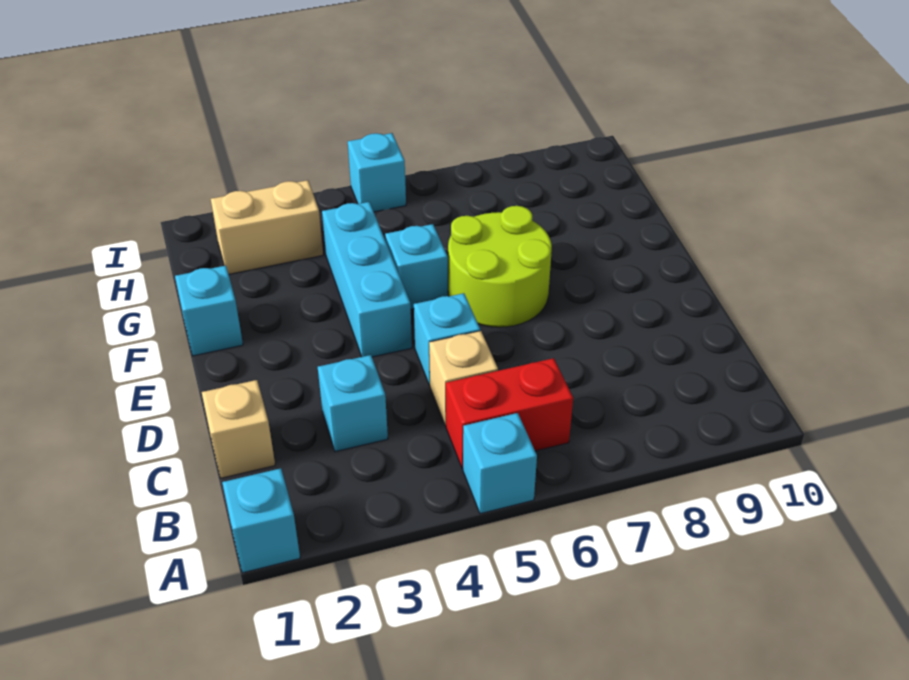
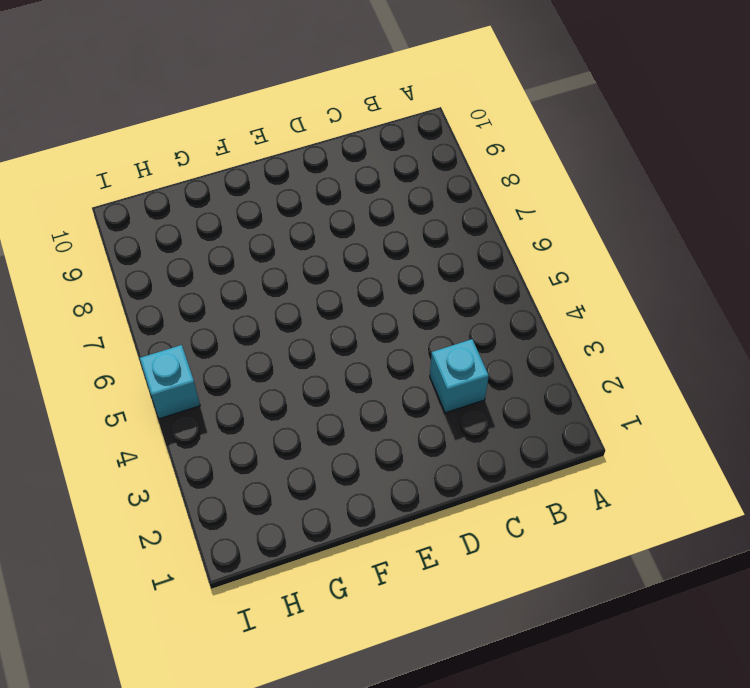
none -> cyan 1x1 brick [222,468,300,573]
none -> cyan 1x1 brick [463,413,537,514]
none -> red 1x2 brick [446,358,573,468]

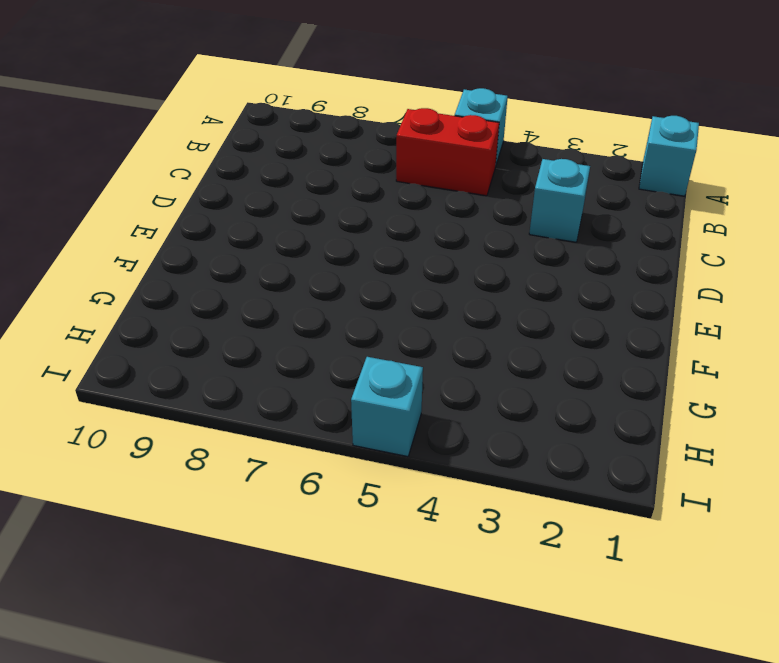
none -> tan 1x1 brick [202,380,275,478]
none -> tan 1x1 brick [429,331,498,426]
none -> cyan 1x1 brick [414,293,480,385]

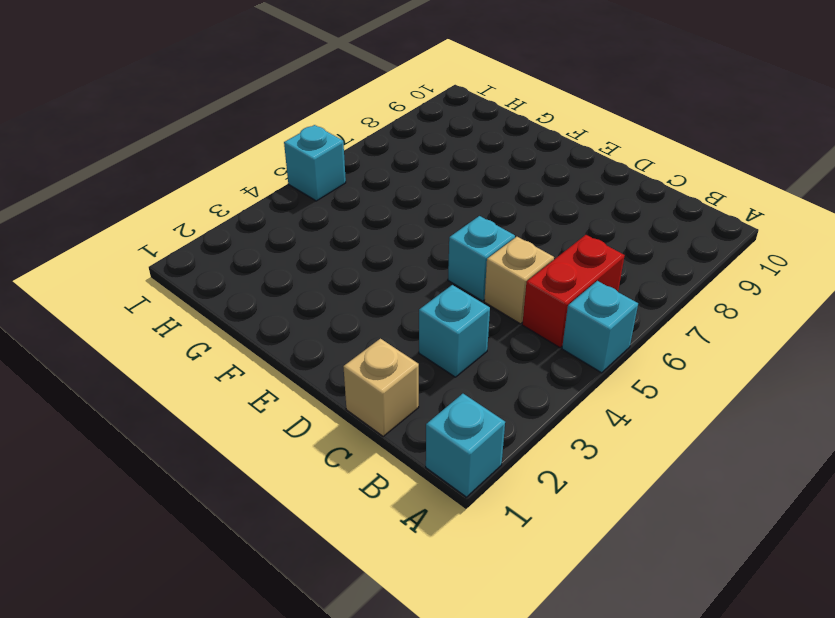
none -> cyan 1x3 brick [322,202,412,357]
none -> lime 2x2 round brick [448,206,552,327]
none -> cyan 1x1 brick [175,266,243,356]

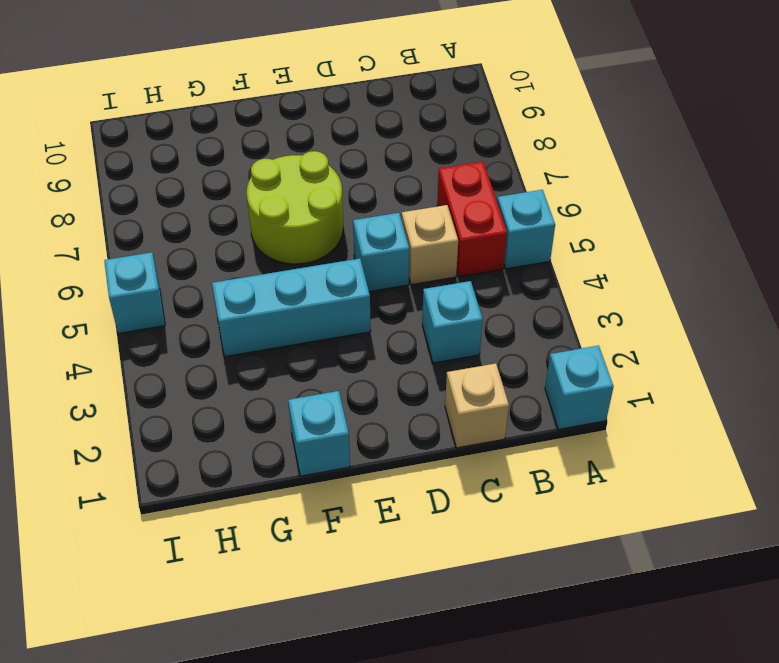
none -> cyan 1x1 brick [385,224,448,309]
none -> tan 1x2 brick [211,180,323,274]

